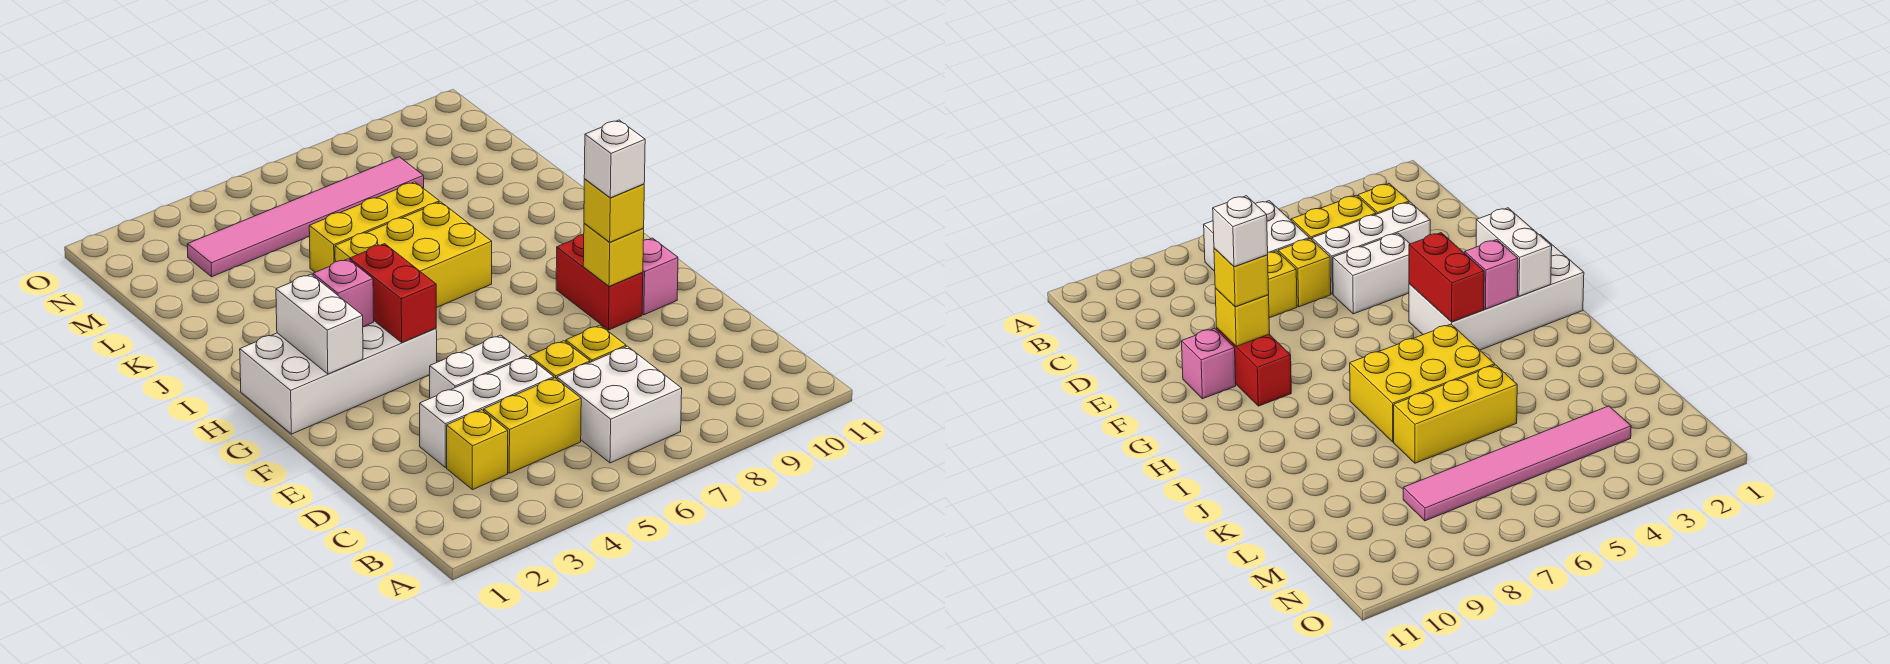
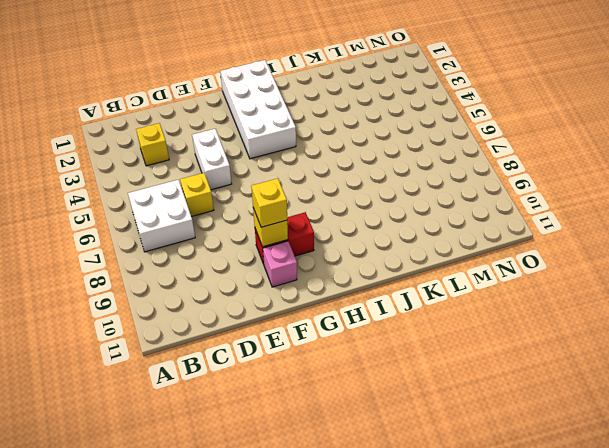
none -> yellow 1x2 brick [484,378,581,473]
none -> white 1x3 brick [420,356,554,468]
none -> yellow 1x1 brick [566,325,626,362]

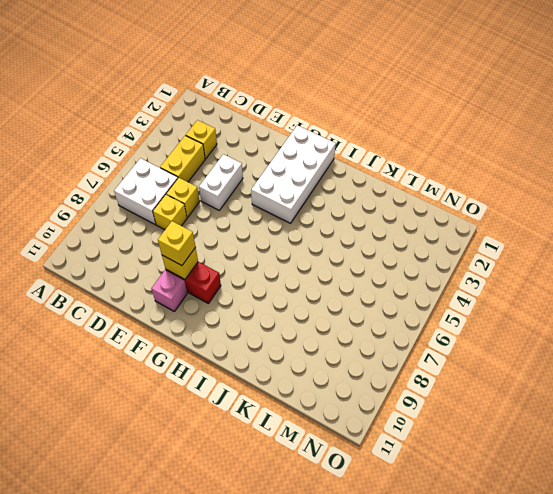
none -> white 1x3 brick [420,356,554,468]
none -> yellow 2x3 brick [335,202,492,308]
none -> yellow 1x3 brick [309,182,439,272]

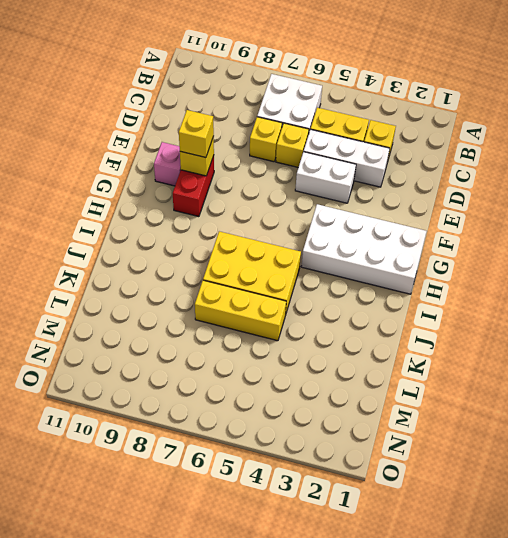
none -> pink 1x6 tile [187,157,424,277]
none -> white 1x2 brick [276,274,363,374]
none -> red 1x2 brick [350,244,436,342]

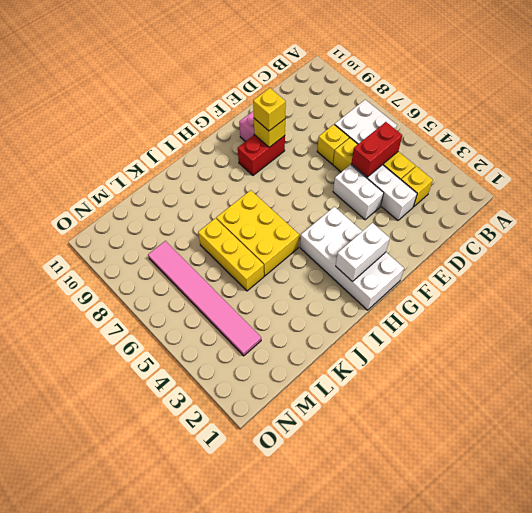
red 1x2 brick [351,122,402,177] -> red 1x2 brick moved to [350,244,436,342]
none -> pink 1x1 brick [313,259,374,327]
none -> white 1x1 brick [584,120,645,198]

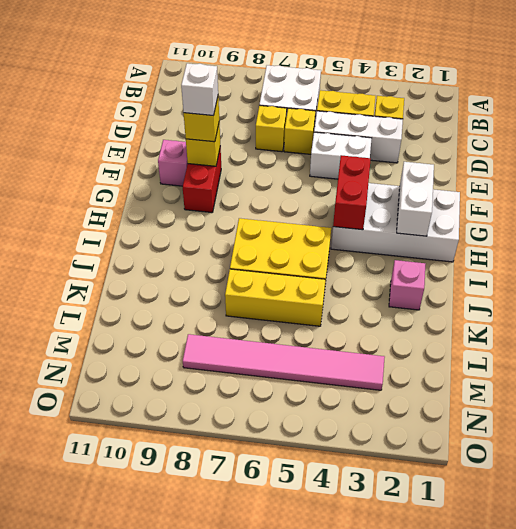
pink 1x1 brick [389,260,425,310] -> pink 1x1 brick moved to [313,259,374,327]

